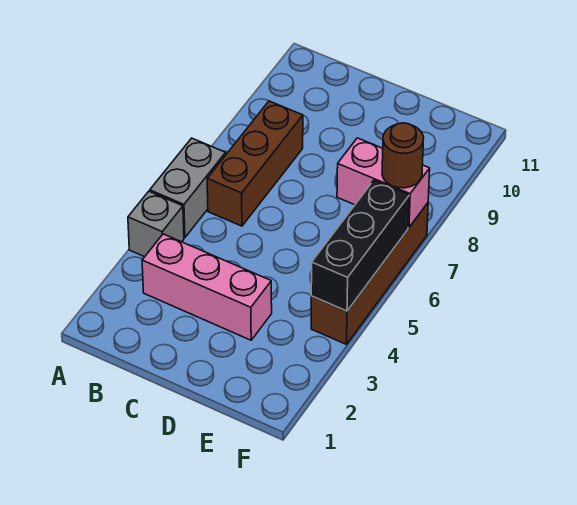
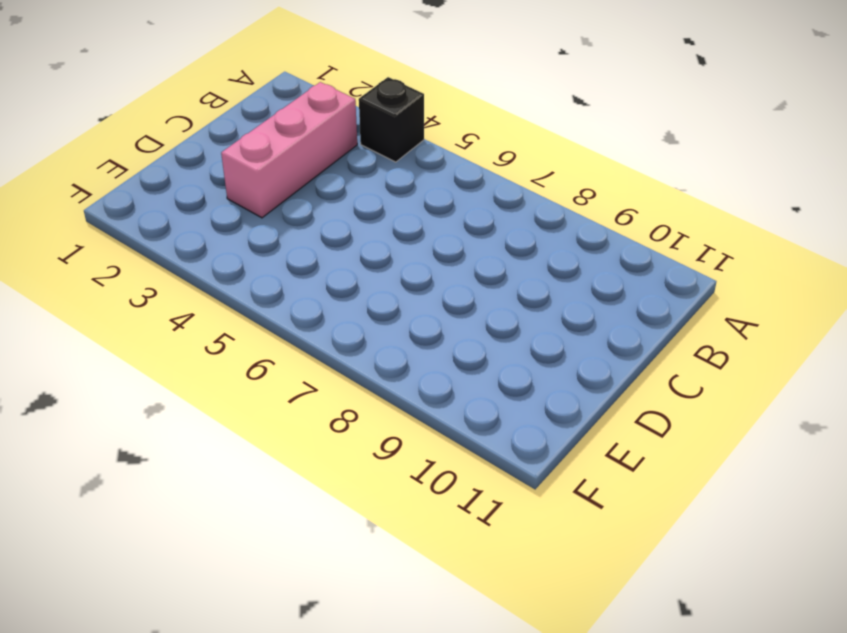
black 1x1 brick [359,77,424,162] -> grey 1x1 brick [128,191,184,257]
none -> grey 1x2 brick [150,138,226,238]
none -> brown 1x3 brick [207,101,303,226]

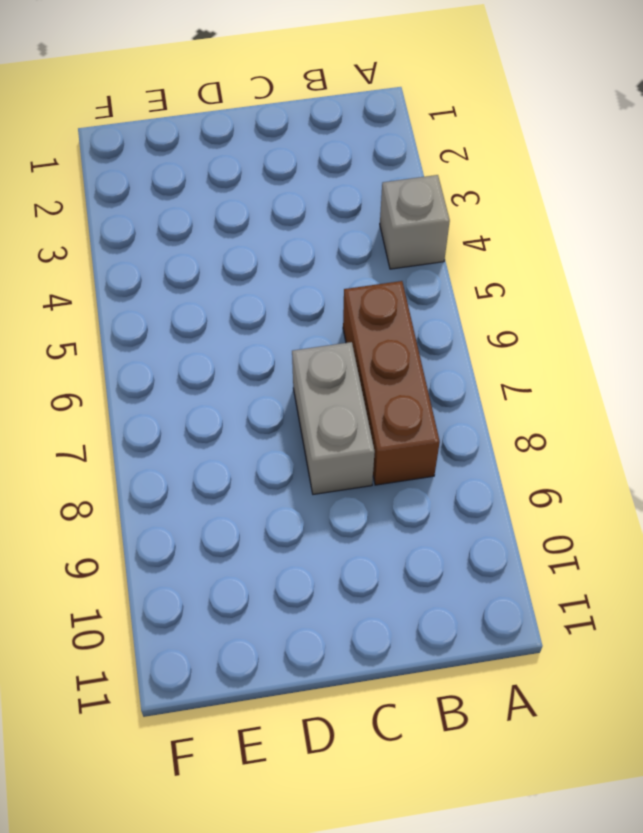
grey 1x2 brick [292,342,375,494] -> grey 1x2 brick moved to [150,138,226,238]
none -> pink 1x3 brick [142,234,272,340]
none -> brown 1x4 brick [311,203,428,344]

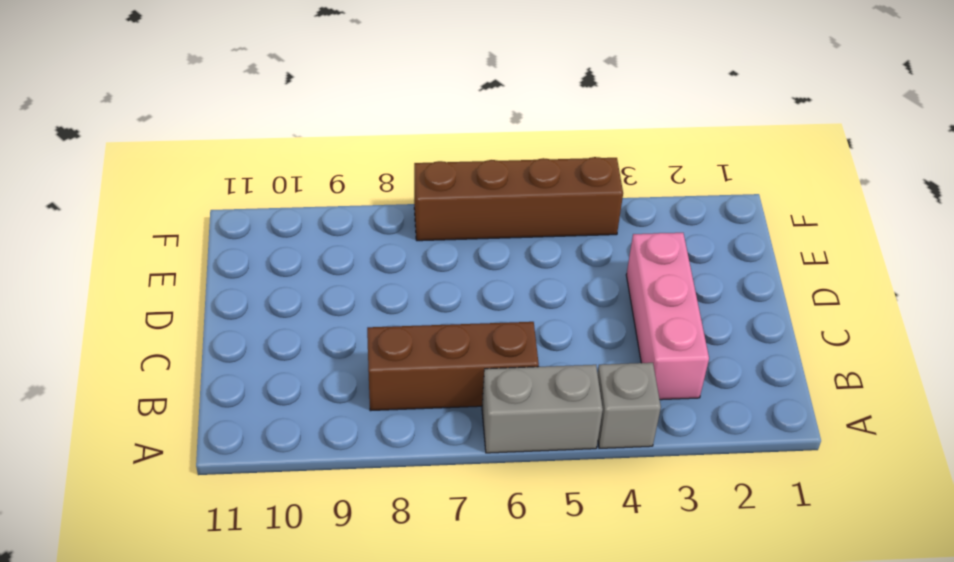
none -> pink 1x2 brick [337,138,430,227]
none -> black 1x3 brick [311,181,409,311]

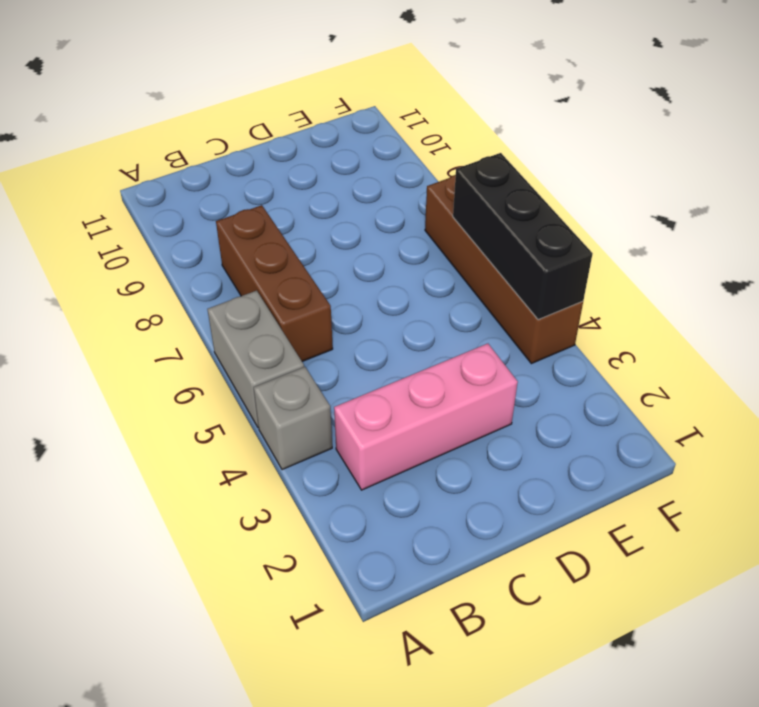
none -> pink 1x2 brick [337,138,430,227]
none -> brown 1x1 round brick [382,123,424,188]

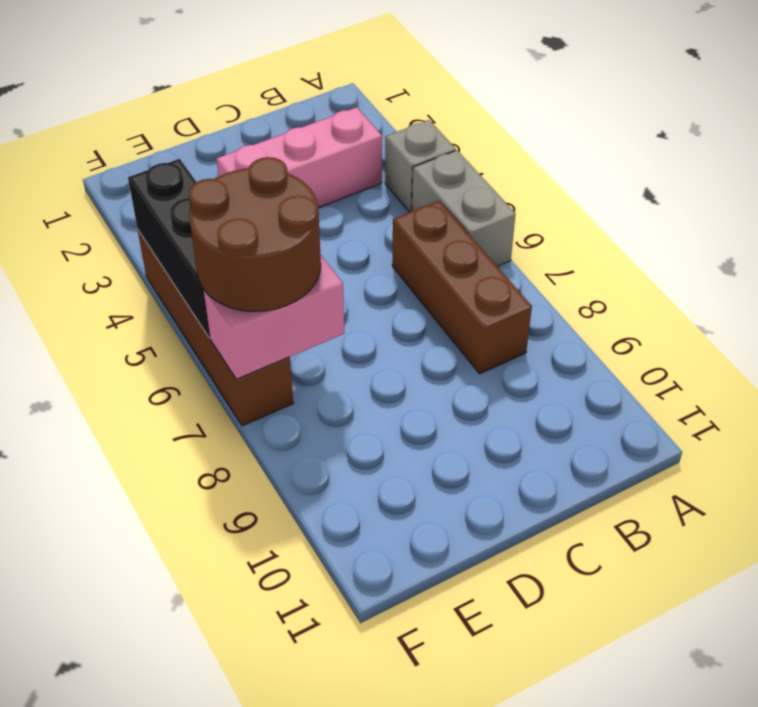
brown 2x2 round brick [189,157,321,311] -> brown 1x1 round brick [382,123,424,188]

